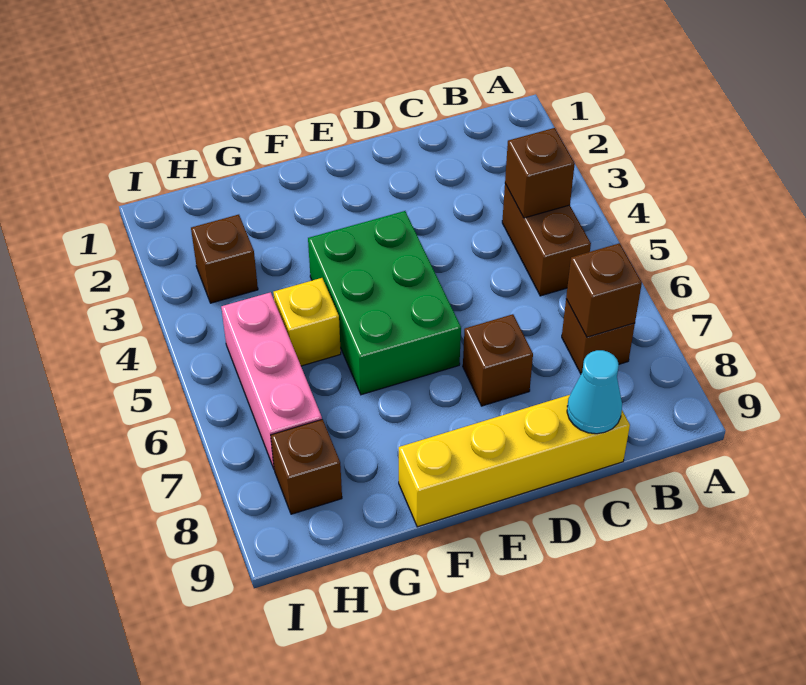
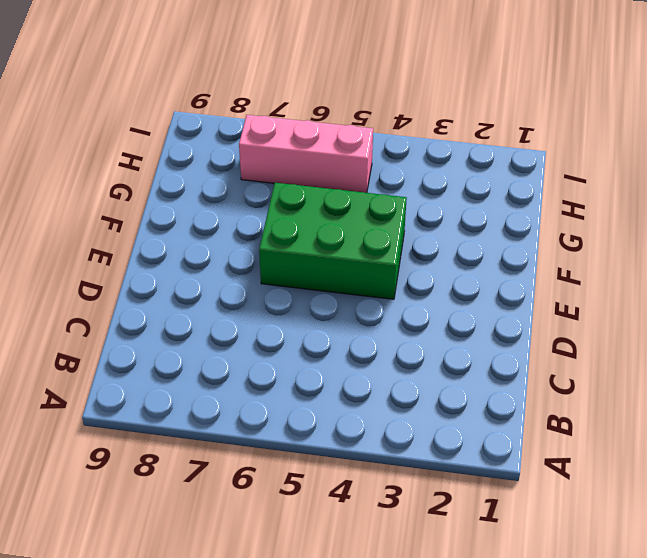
none -> brown 1x2 brick [502,184,591,296]
none -> brown 1x1 brick [562,299,635,374]
none -> yellow 1x4 brick [399,395,630,527]

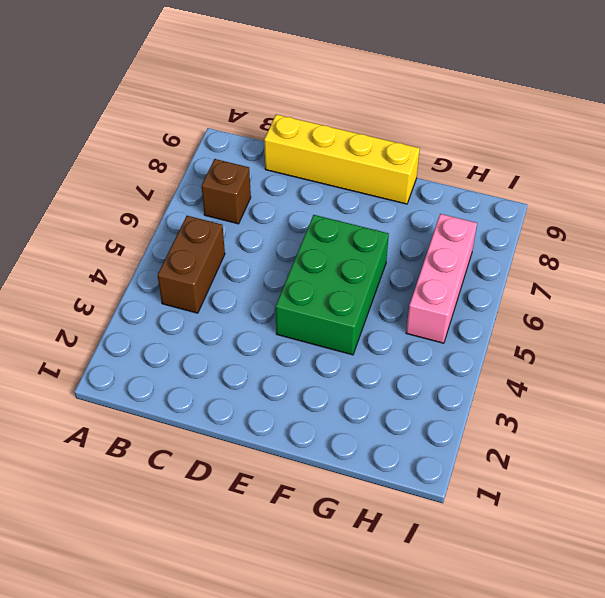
none -> brown 1x1 brick [463,314,533,406]
none -> yellow 1x1 brick [273,278,341,366]
none -> brown 1x1 brick [191,215,258,303]

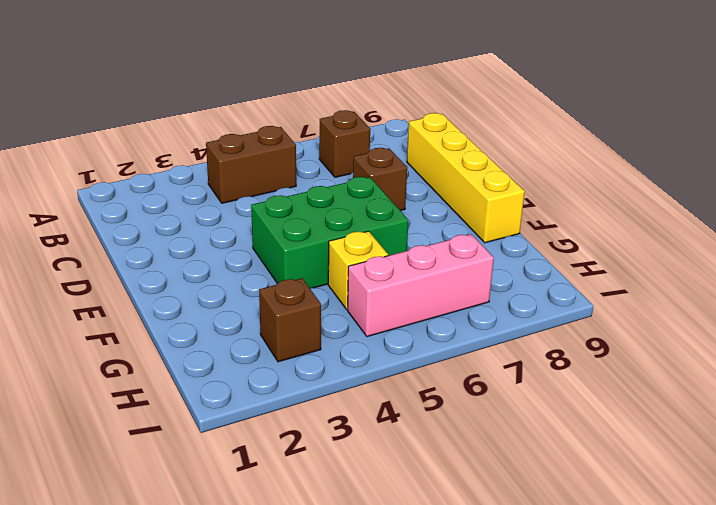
none -> brown 1x1 brick [271,419,342,514]
none -> brown 1x1 brick [505,128,575,218]
none -> brown 1x1 brick [566,243,642,337]

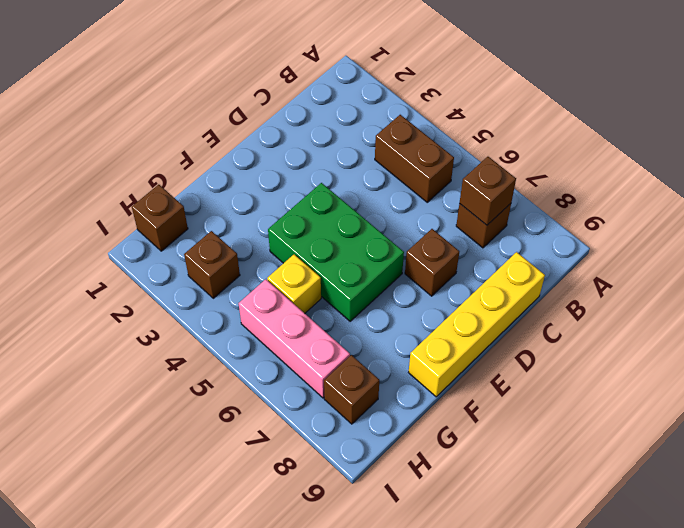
brown 1x1 brick [132,185,188,251] -> brown 1x1 brick moved to [505,128,575,218]
none -> cyan 1x1 cone [567,350,622,434]

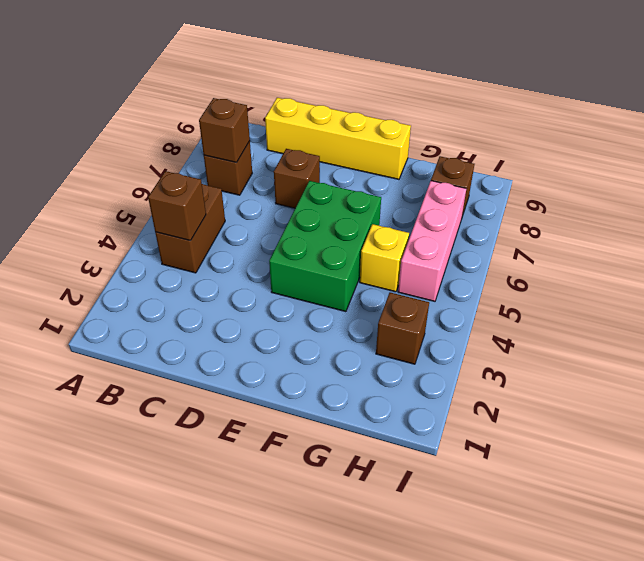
none -> cyan 1x1 cone [567,350,622,434]

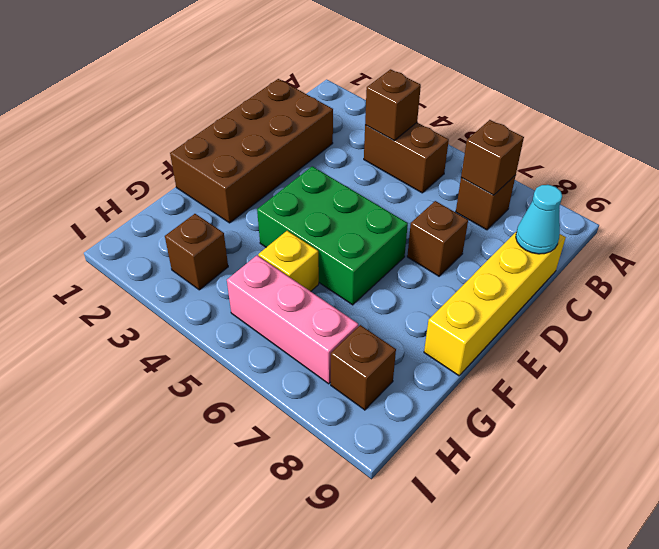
brown 2x4 brick [170,79,333,223] -> none

